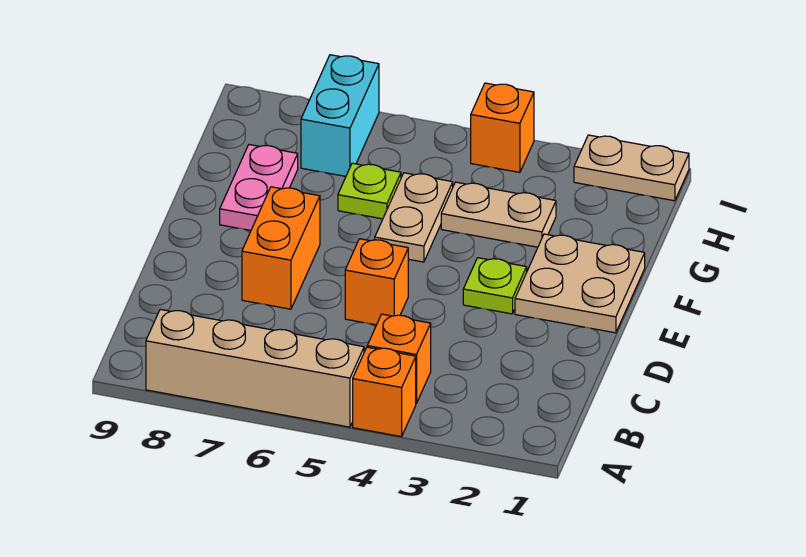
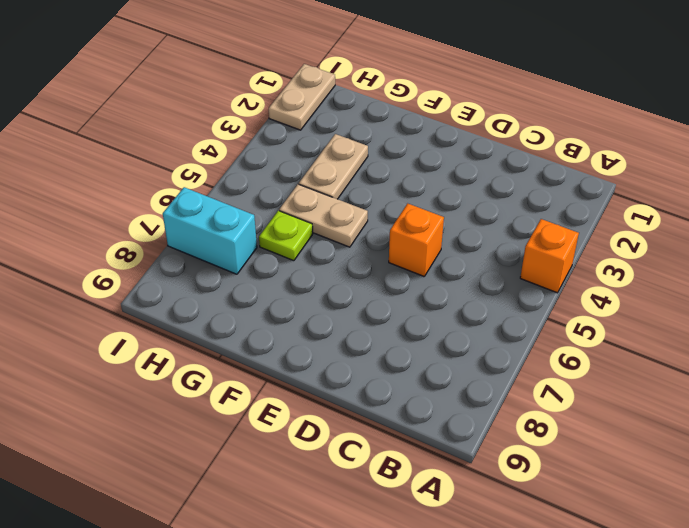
none -> tan 1x4 brick [146,309,364,427]
none -> orange 1x1 brick [367,314,431,403]
none -> orange 1x2 brick [242,187,320,309]

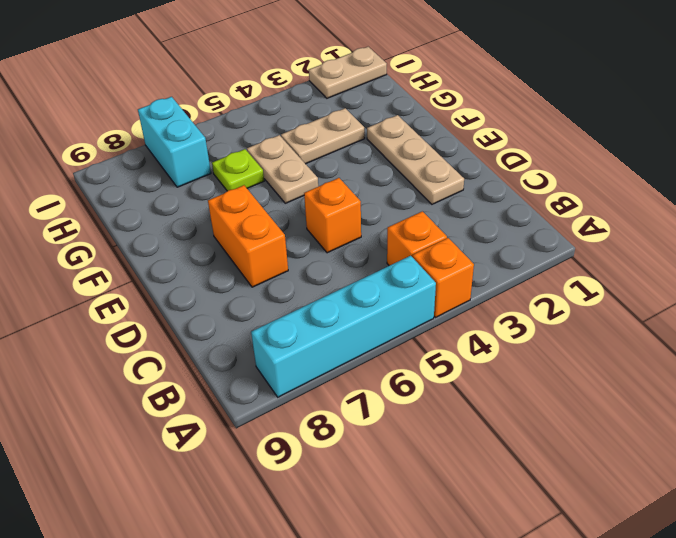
cyan 1x4 brick [251,256,436,397] -> tan 1x4 brick [146,309,364,427]
tan 1x3 plate [367,115,464,204] -> tan 2x2 plate [515,234,645,333]
none -> lime 1x1 plate [463,258,527,314]
none -> pink 1x2 plate [220,145,298,230]
none -> orange 1x1 brick [471,83,534,172]

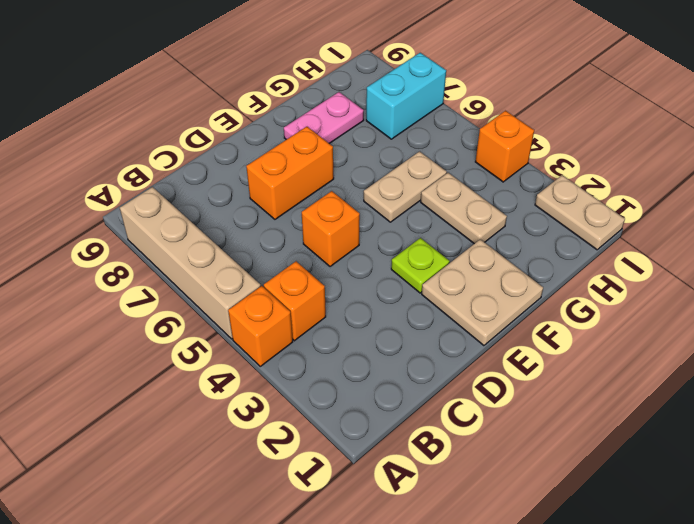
none -> lime 1x1 plate [338,163,401,219]

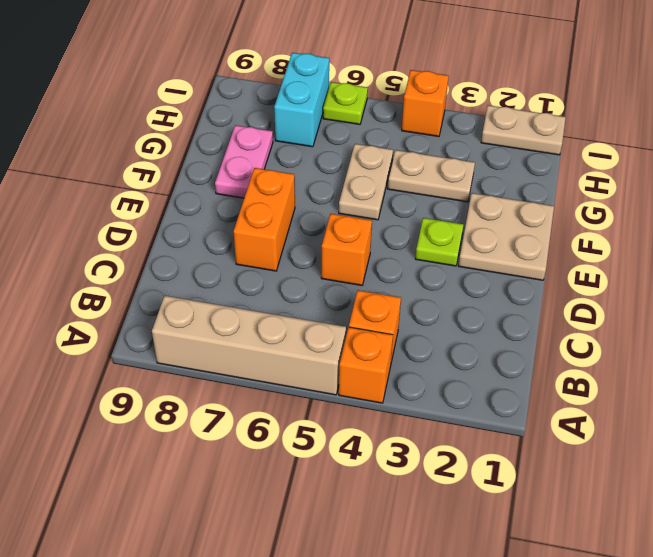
lime 1x1 plate [323,82,368,124] -> lime 1x1 plate moved to [338,163,401,219]

